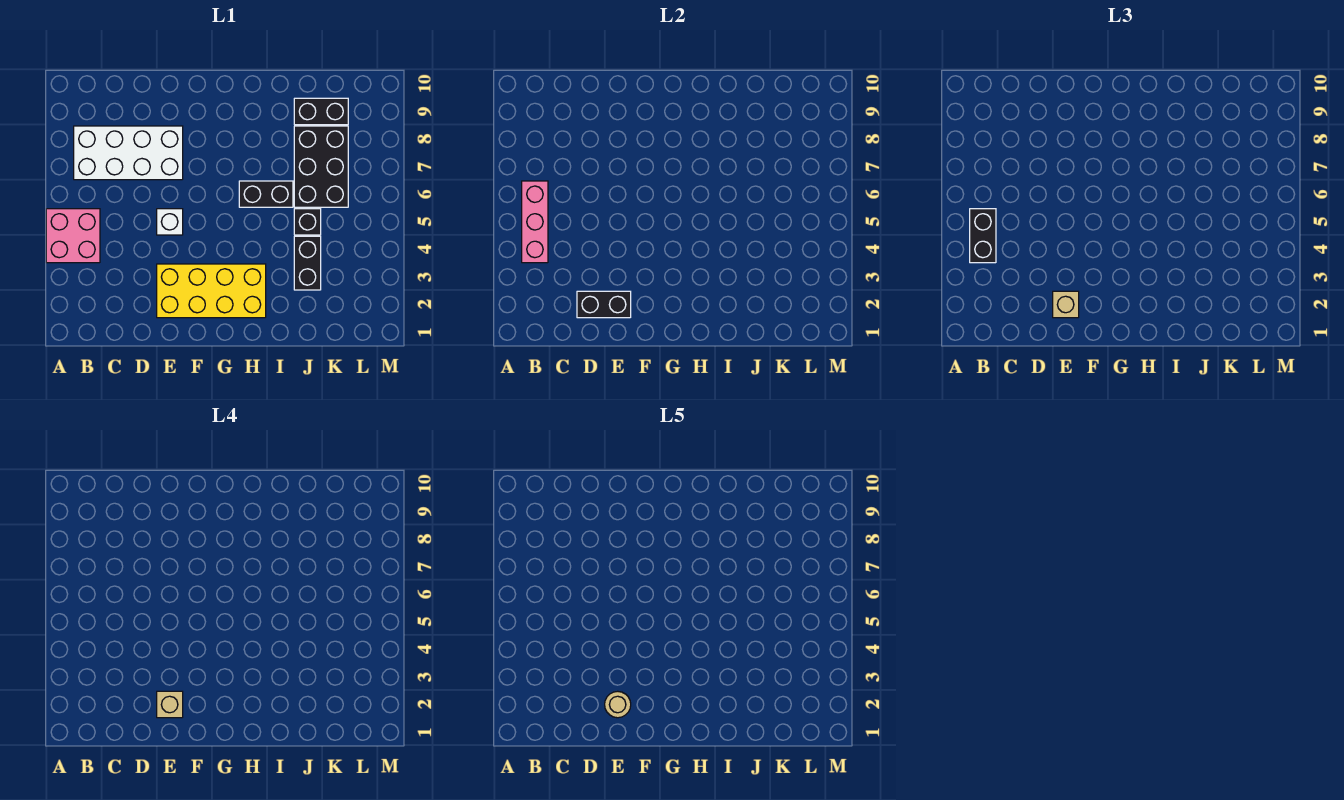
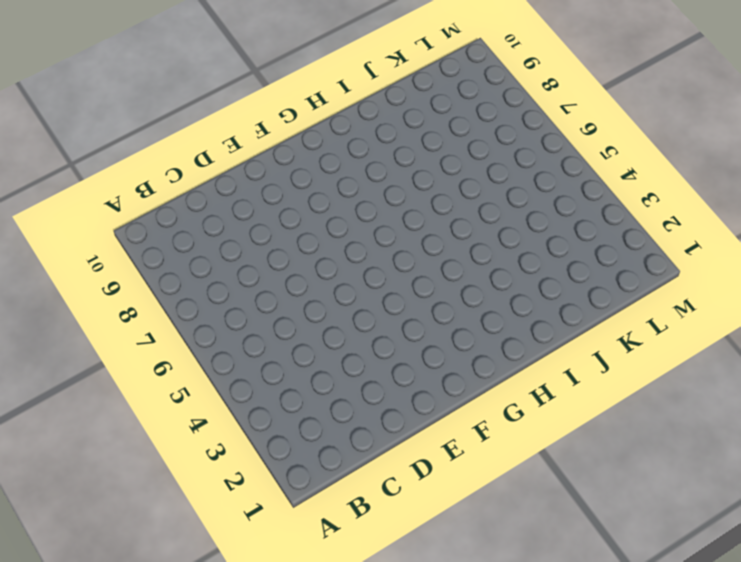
none -> pink 2x2 brick [46,209,100,263]
none -> white 2x4 brick [74,126,183,180]
none -> yellow 2x4 brick [157,264,266,318]

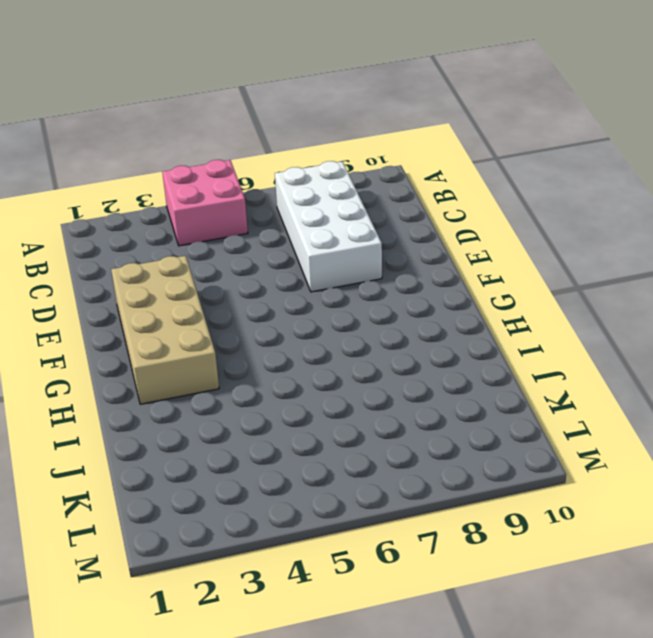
tan 2x4 brick [111,256,219,404] -> yellow 2x4 brick [157,264,266,318]
none -> white 1x1 brick [157,209,183,235]
none -> black 1x2 brick [239,181,293,207]
none -> black 1x2 brick [294,236,321,290]

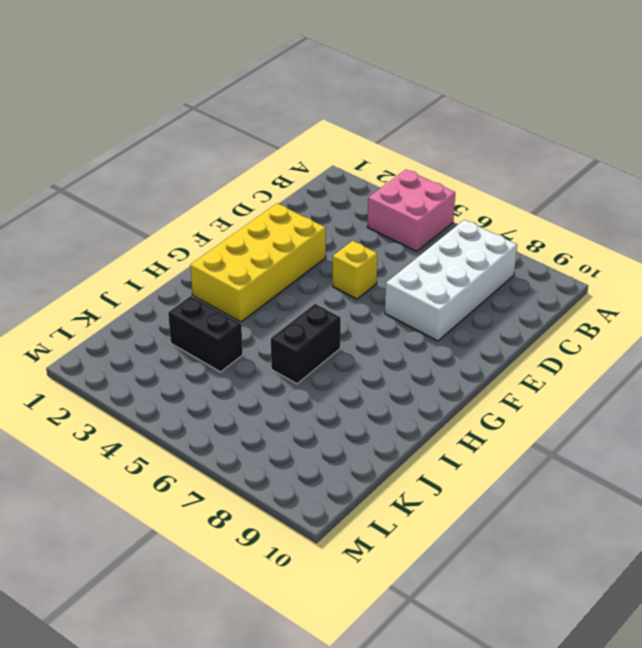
yellow 1x1 brick [333,241,377,299] -> white 1x1 brick [157,209,183,235]
none -> black 1x1 brick [294,209,321,235]
none -> black 2x3 brick [294,126,348,207]
none -> black 1x2 brick [294,98,348,125]

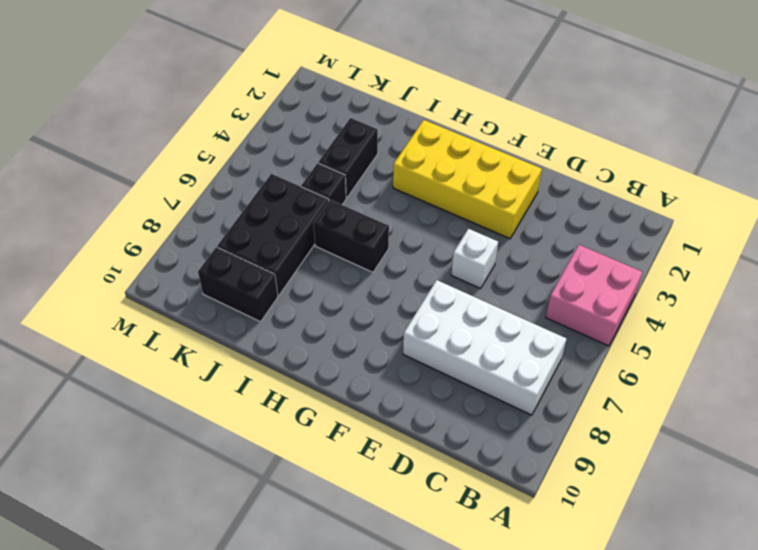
none -> pink 1x3 brick [522,181,548,263]
none -> black 1x2 brick [577,291,631,318]
none -> black 1x2 brick [970,209,996,263]

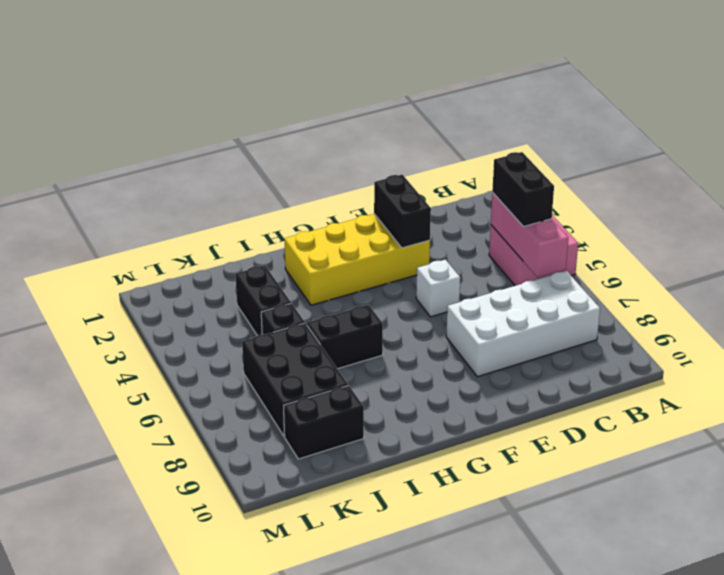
black 1x2 brick [374,175,431,248] -> black 1x2 brick turned to [577,291,631,318]
none -> tan 1x1 brick [1053,291,1079,318]
none -> tan 1x1 brick [157,691,183,718]
none -> tan 1x1 round brick [605,691,631,718]

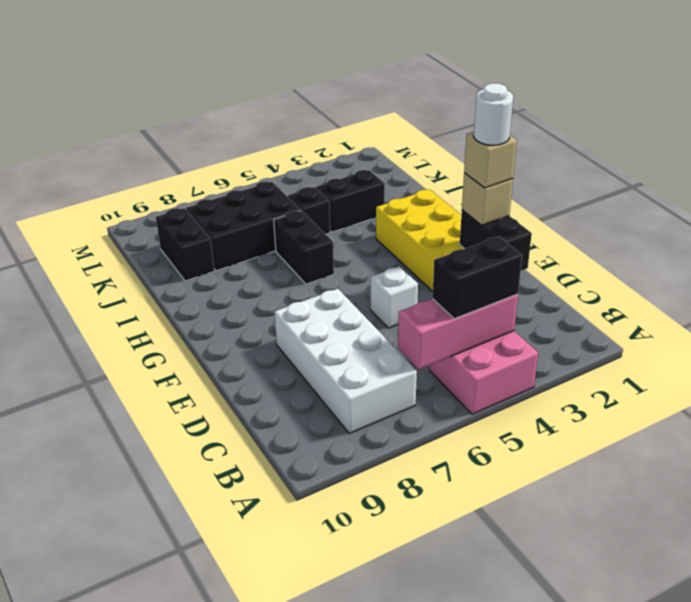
white 1x1 round brick [474,83,513,145] -> tan 1x1 round brick [605,691,631,718]

